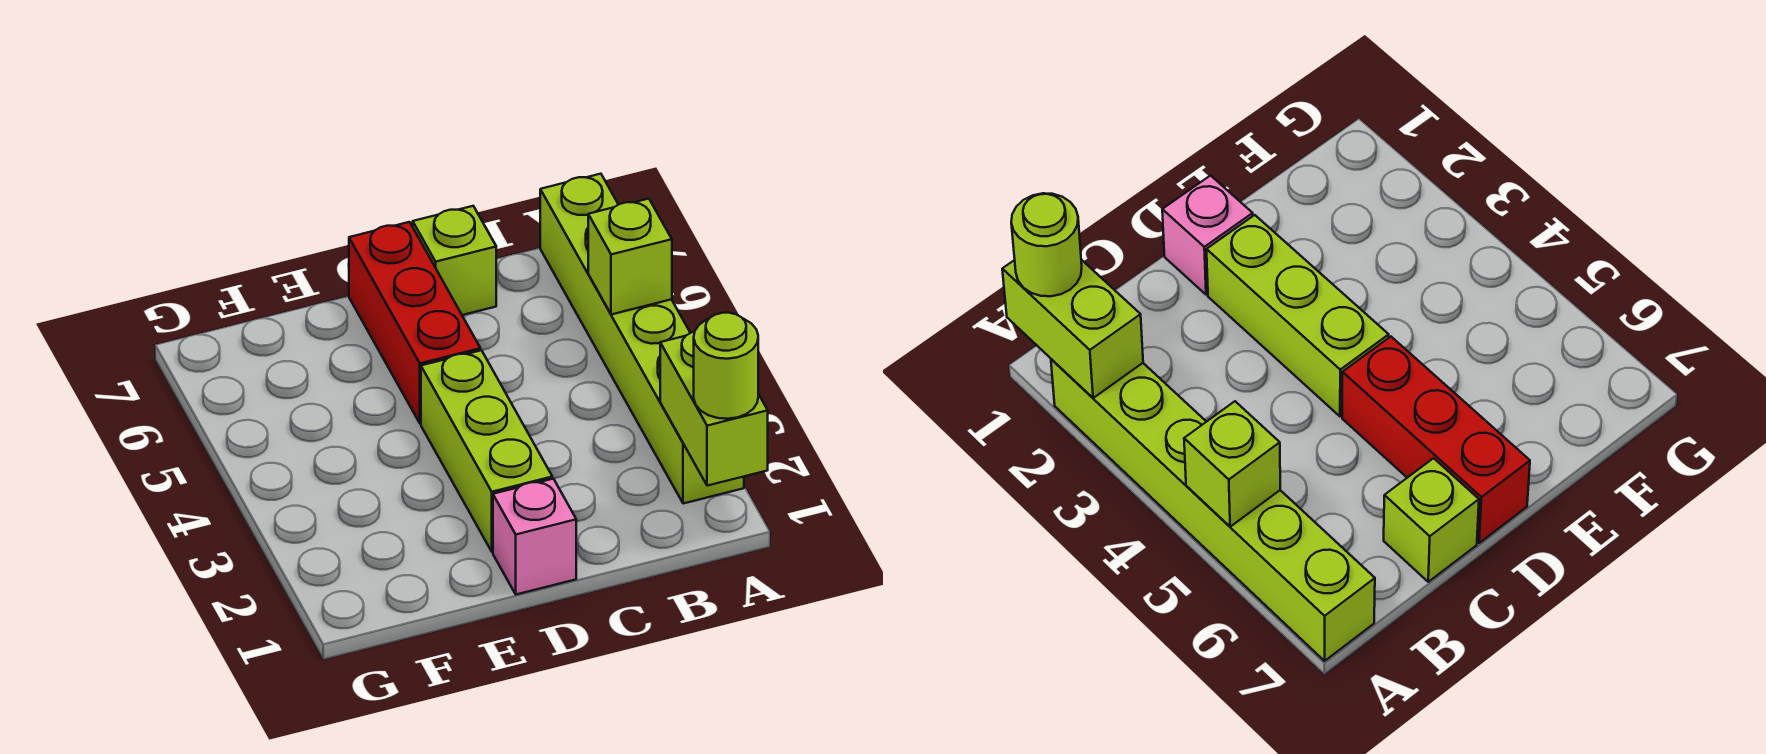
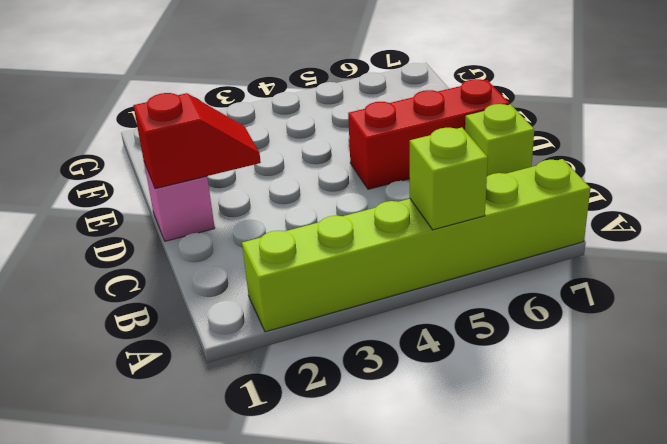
red 1x2 slope [133,93,261,189] -> none
none -> lime 1x3 brick [421,350,552,552]
none -> lime 1x2 brick [660,332,768,486]

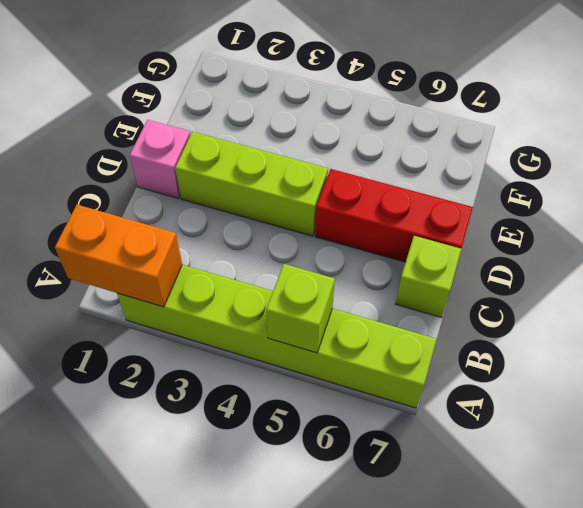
orange 1x2 brick [55,205,182,307] -> lime 1x2 brick [660,332,768,486]
none -> lime 1x1 round brick [694,313,758,419]

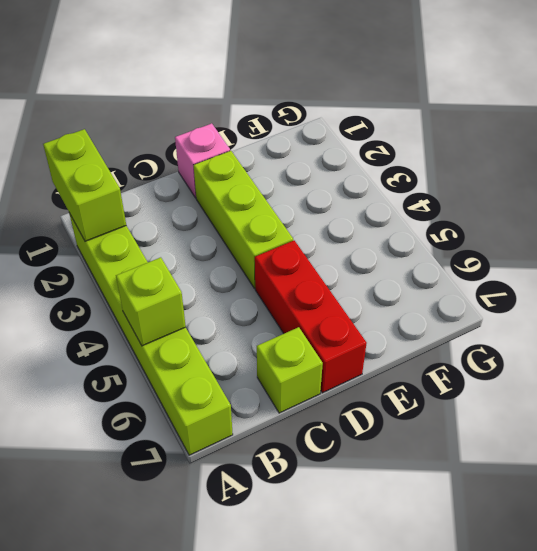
none -> lime 1x1 round brick [694,313,758,419]

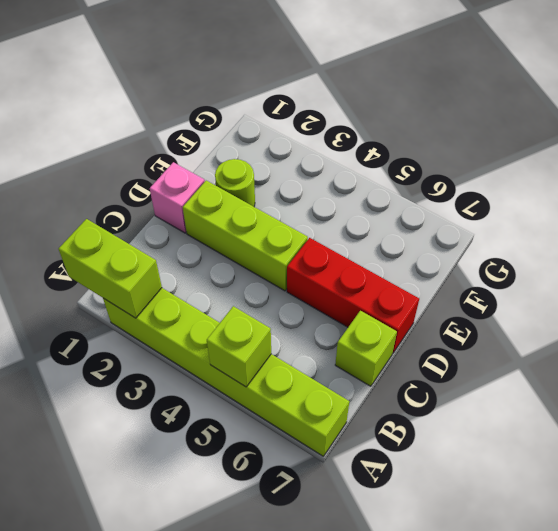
lime 1x1 round brick [215,159,255,207] -> lime 1x1 round brick moved to [694,313,758,419]

